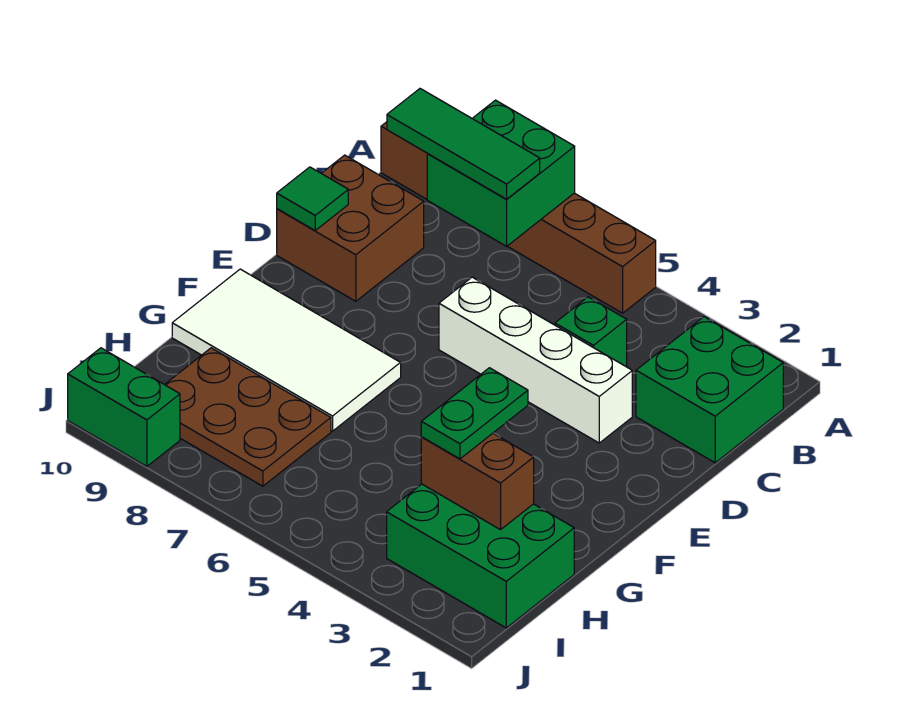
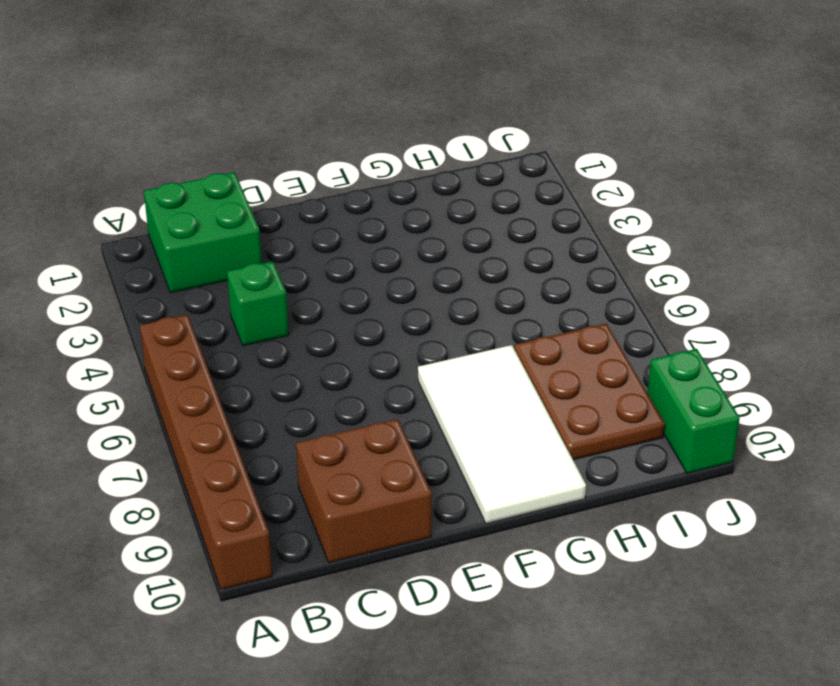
none -> white 1x4 brick [439,277,632,443]
none -> green 2x3 brick [387,484,574,628]
none -> green 2x2 brick [427,100,575,246]

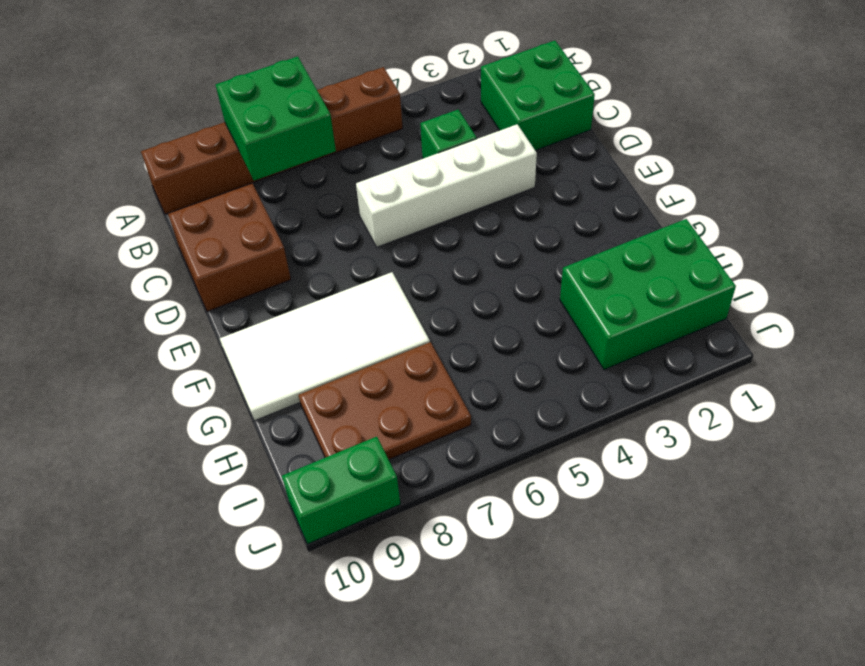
none -> green 1x1 tile [277,167,348,230]
none -> brown 1x2 brick [421,433,534,530]
none -> green 1x3 tile [387,89,540,199]

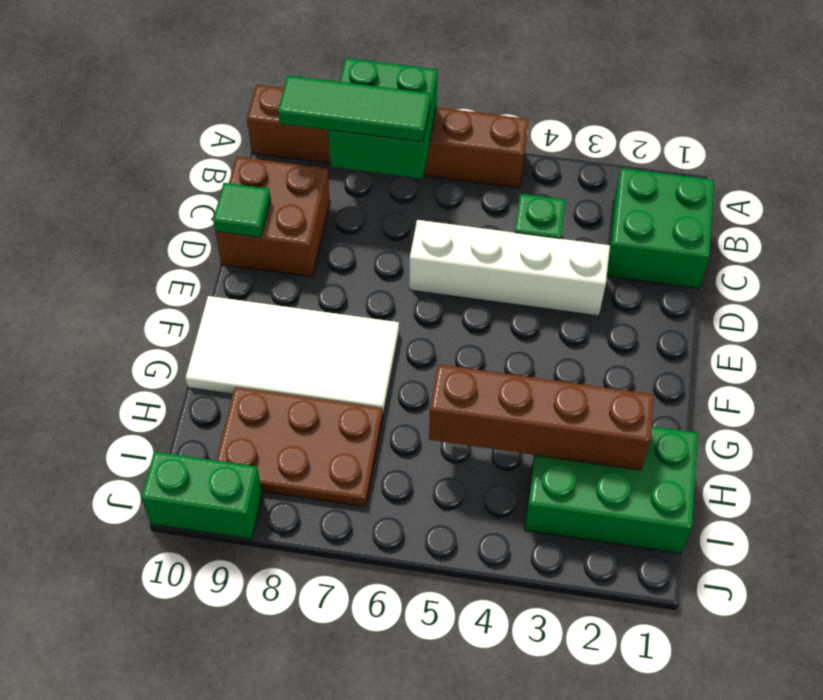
brown 1x4 brick [429,364,654,470] -> brown 1x2 brick [421,433,534,530]
none -> green 1x2 plate [421,368,528,459]

